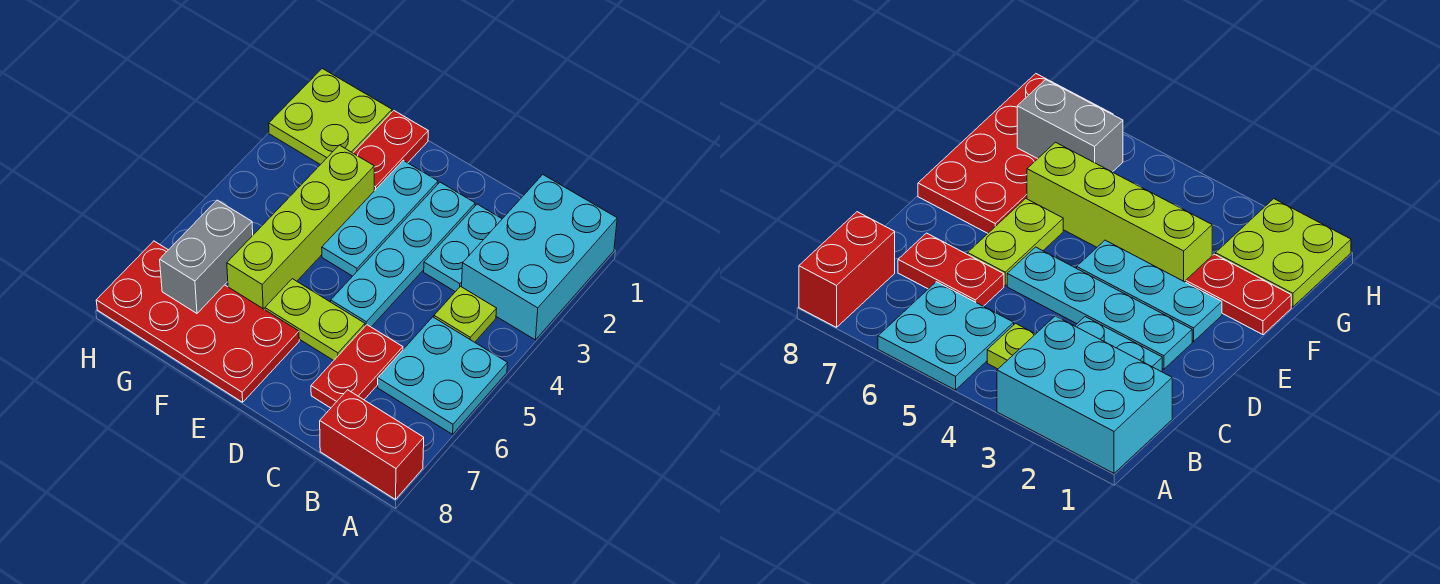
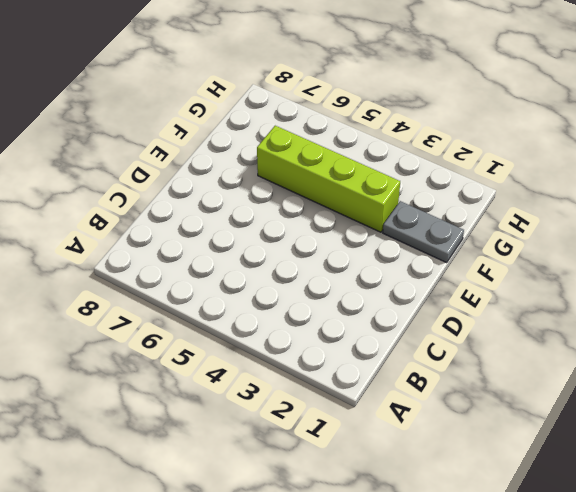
grey 1x2 plate [383,201,464,263] -> red 1x2 plate [354,111,428,191]
none -> cyan 2x3 brick [462,175,617,340]
none -> cyan 2x2 plate [378,317,507,434]
none -> red 1x2 brick [320,390,424,499]

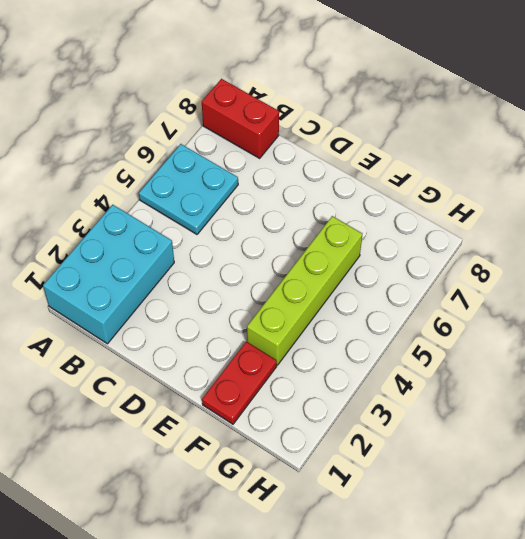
none -> lime 1x1 plate [434,286,497,342]
none -> cyan 1x2 plate [424,204,502,292]
none -> red 1x2 plate [311,325,403,408]

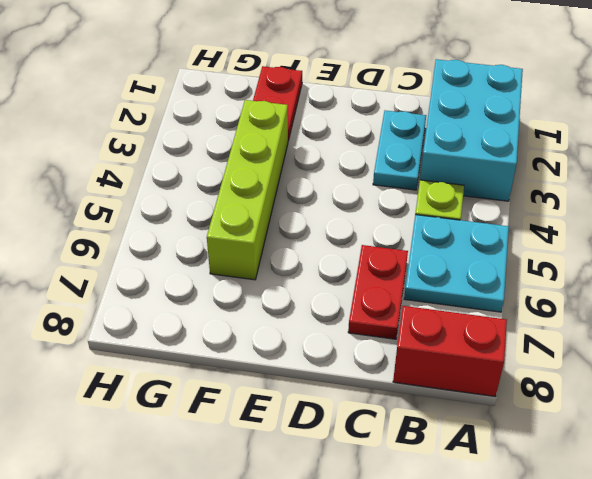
none -> cyan 1x4 plate [331,182,475,327]
none -> lime 1x2 plate [265,279,365,360]
none -> cyan 1x3 plate [322,160,438,276]

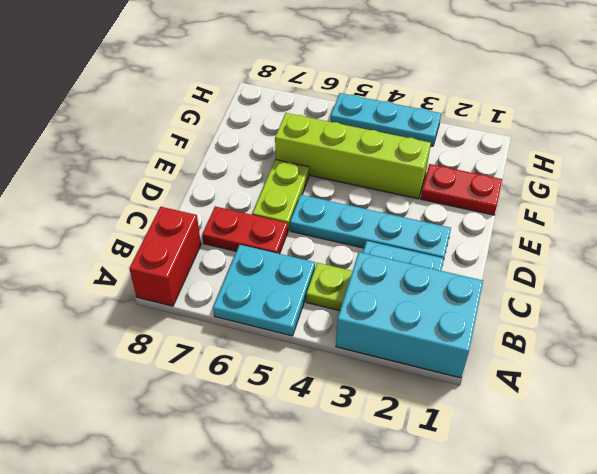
cyan 1x3 plate [331,93,441,146] -> cyan 1x3 plate moved to [322,160,438,276]
none -> red 2x4 plate [96,241,299,402]
none -> lime 2x2 plate [269,69,392,165]
none -> grey 1x2 brick [160,200,253,313]

